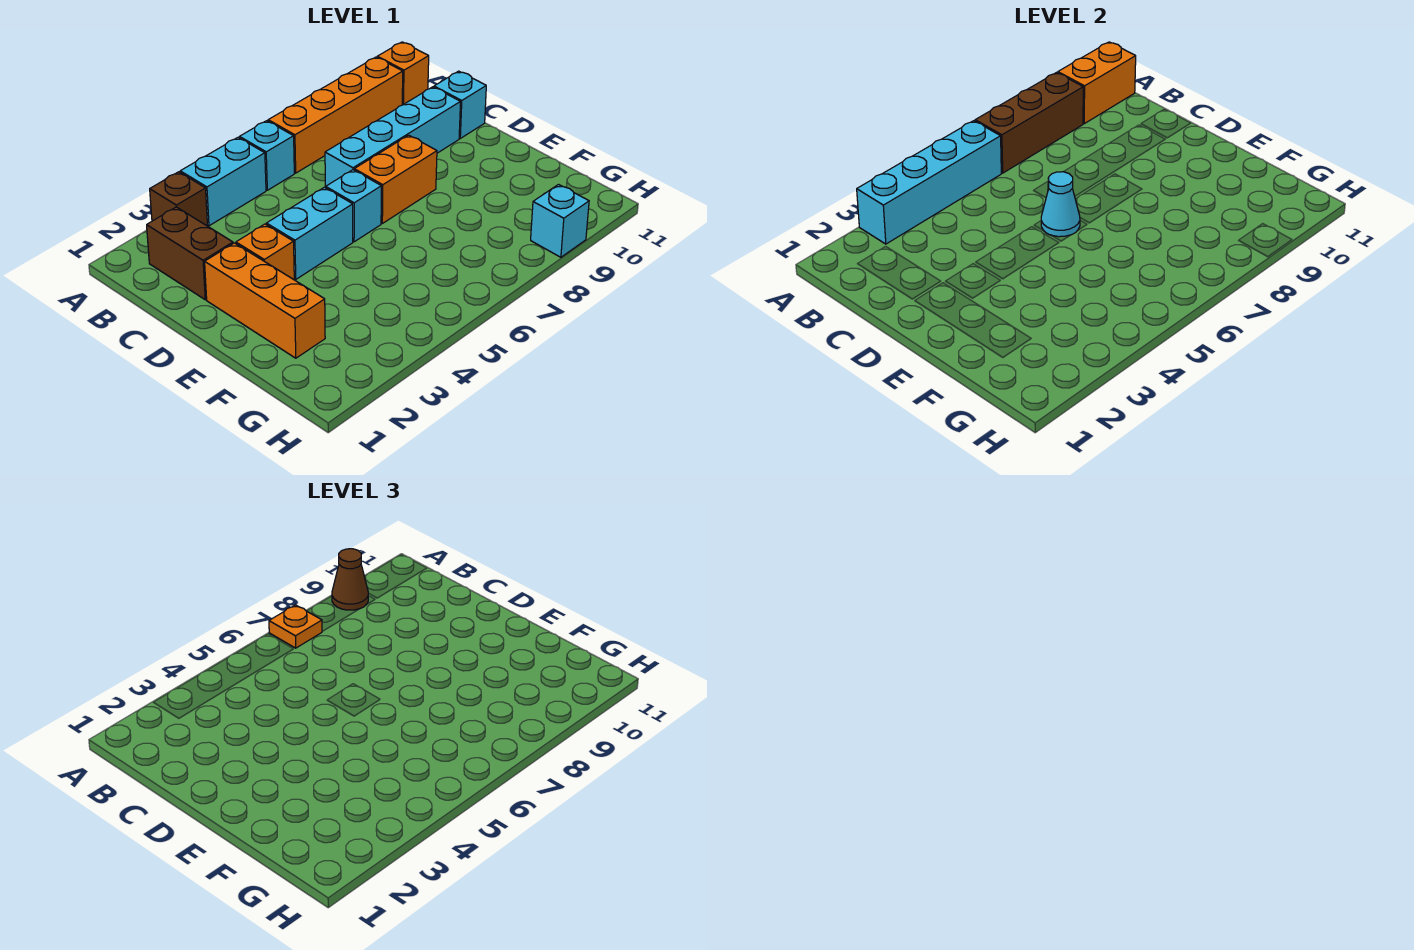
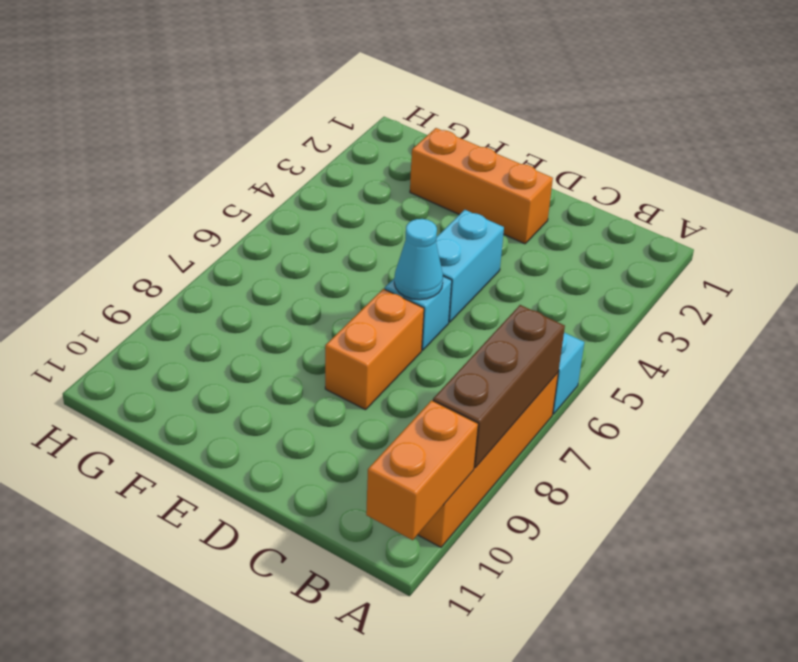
none -> brown 1x1 brick [150,172,208,226]
none -> cyan 1x2 brick [180,137,266,226]
none -> orange 1x1 brick [377,42,429,105]

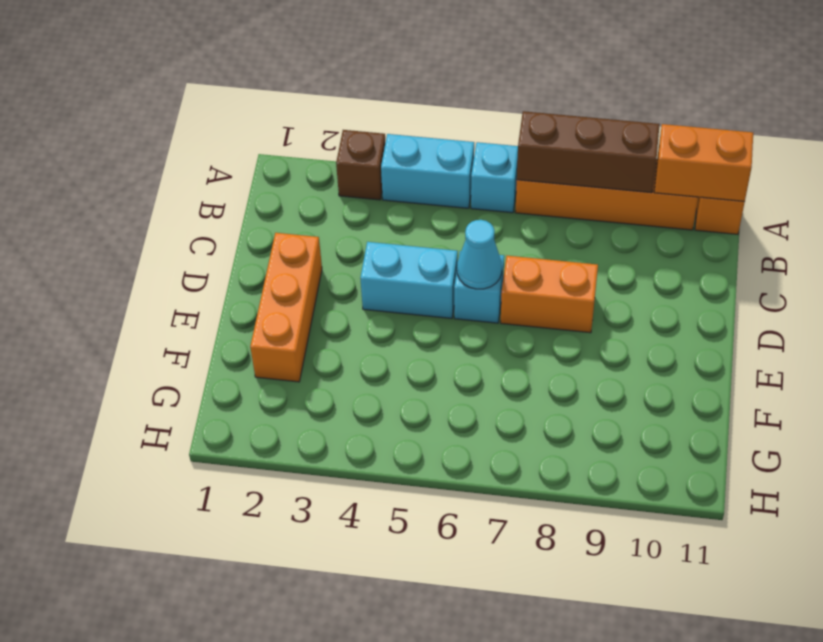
none -> brown 1x2 brick [147,207,233,300]
none -> cyan 1x4 brick [325,87,461,188]
none -> cyan 1x1 brick [434,71,486,138]

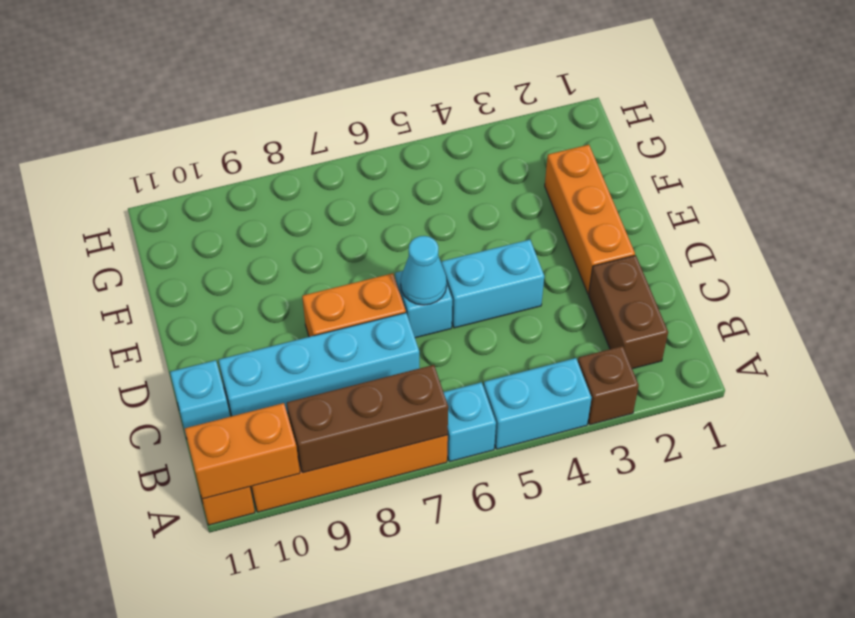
none -> orange 1x1 brick [236,224,294,280]
none -> cyan 1x1 brick [531,185,589,257]
none -> cyan 1x4 brick [857,121,1001,244]

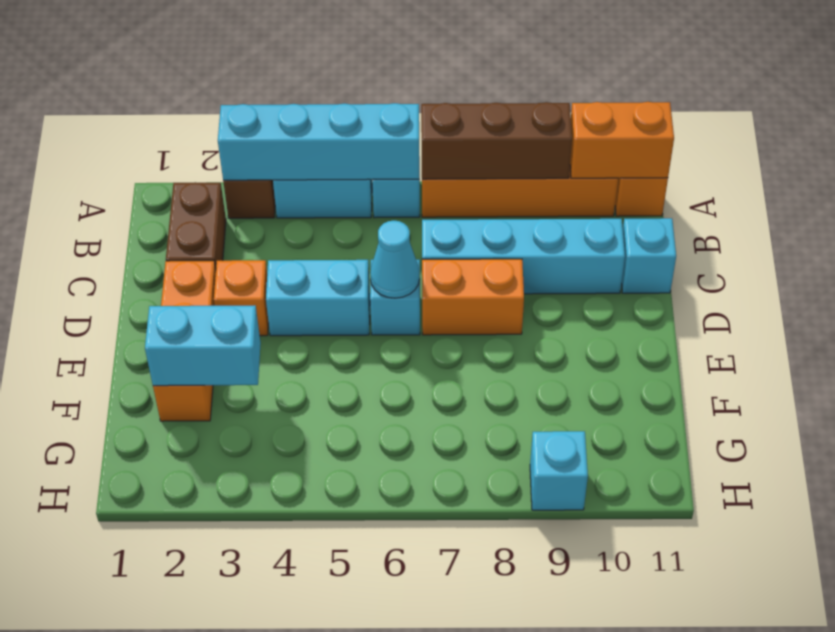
cyan 1x2 brick [145,305,261,386] -> none
none -> orange 1x1 plate [269,605,322,648]
none -> brown 1x1 cone [332,549,369,610]

